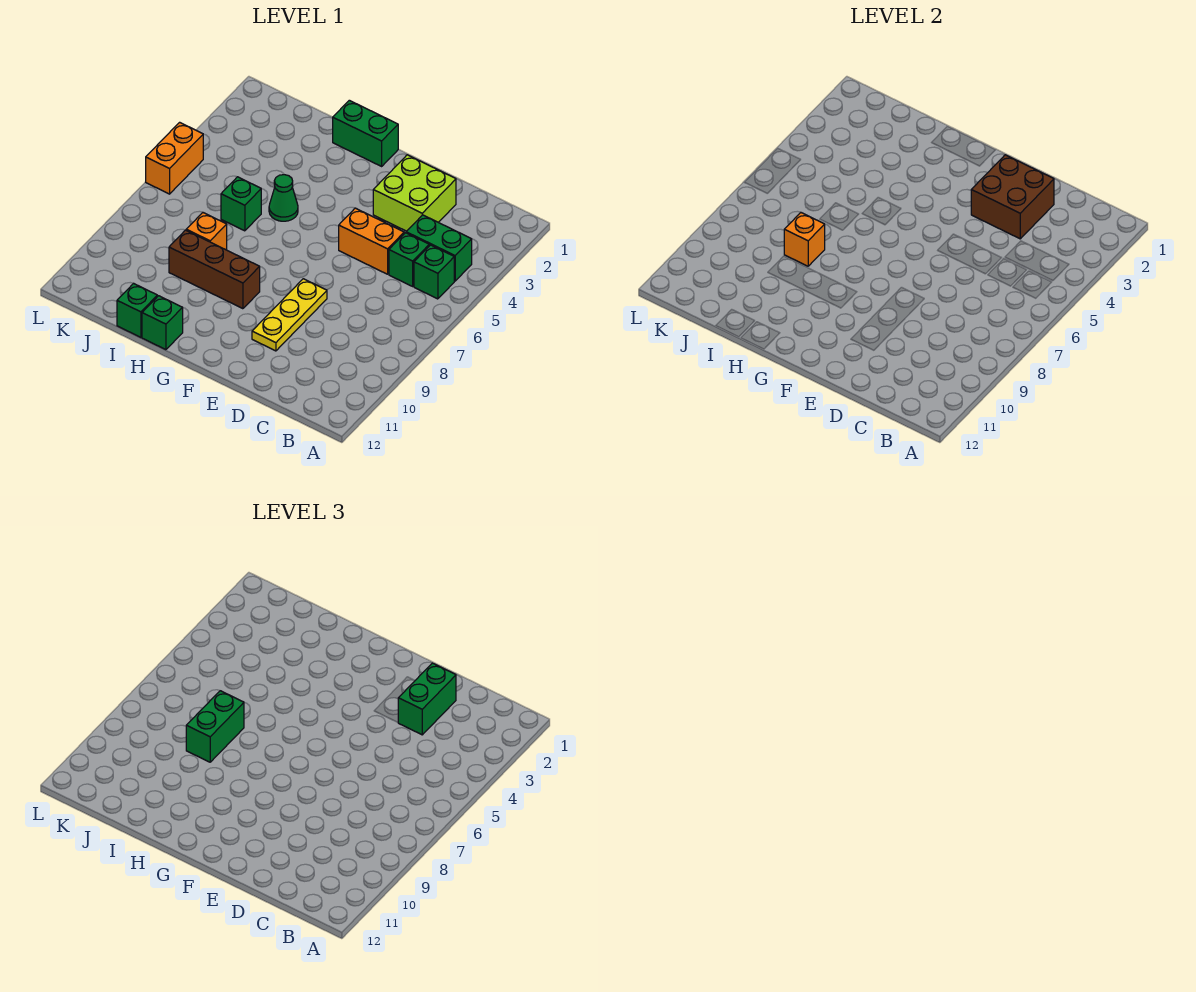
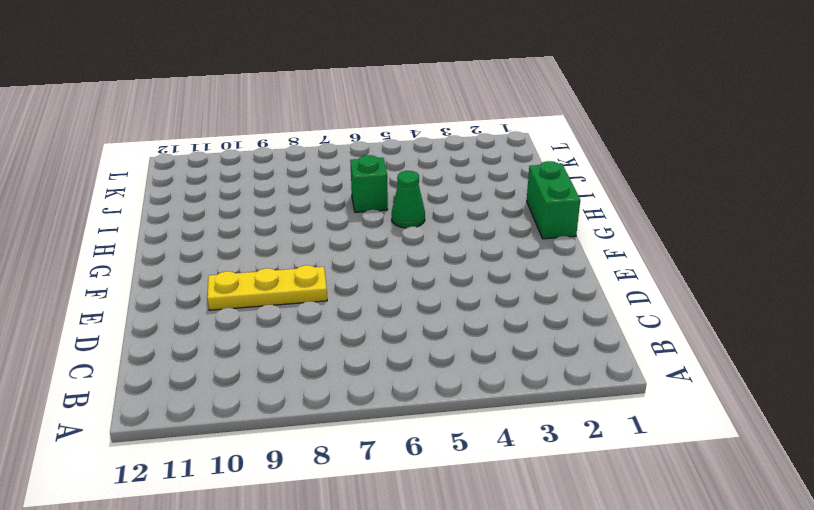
none -> green 1x2 brick [406,215,472,281]
none -> green 1x1 brick [414,245,454,299]
none -> green 1x1 brick [389,233,429,286]

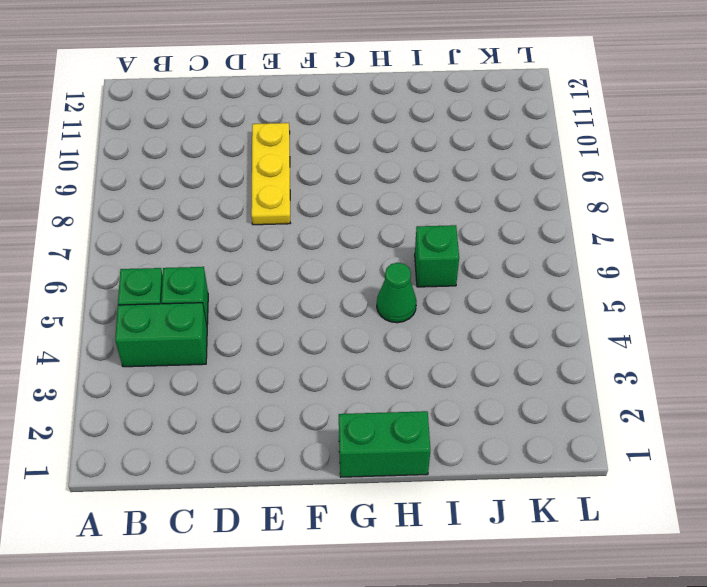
none -> lime 2x2 brick [373,155,456,231]
none -> orange 1x2 brick [339,208,404,274]
none -> brown 1x3 brick [169,230,260,309]

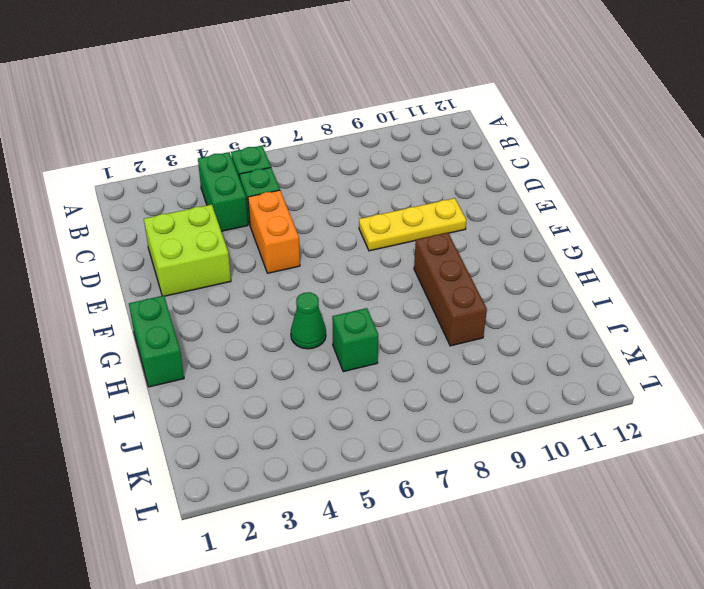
none -> green 1x1 brick [142,296,183,350]
none -> orange 1x1 brick [186,213,227,250]
none -> green 1x1 brick [117,283,157,337]

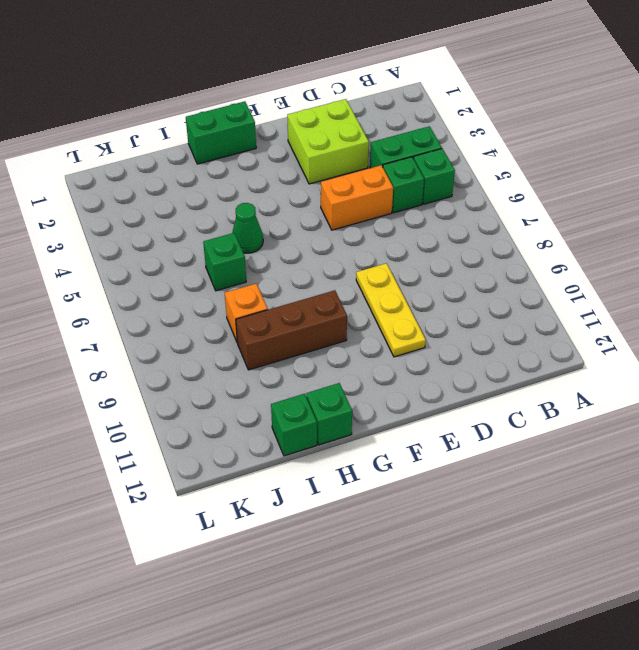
none -> orange 1x2 brick [146,122,203,194]
none -> brown 2x2 brick [971,155,1054,239]
none -> orange 1x1 brick [784,213,825,266]

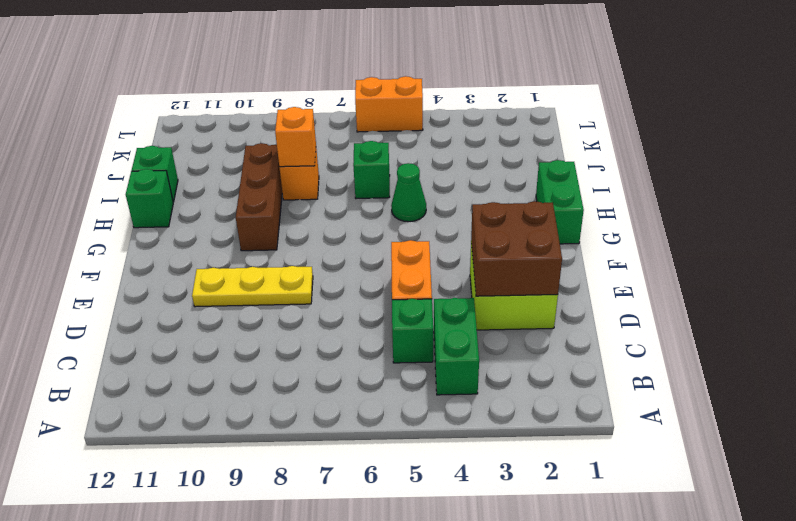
none -> green 1x1 brick [414,245,454,299]
none -> green 1x2 brick [398,663,456,735]
none -> green 1x2 brick [186,691,244,762]

